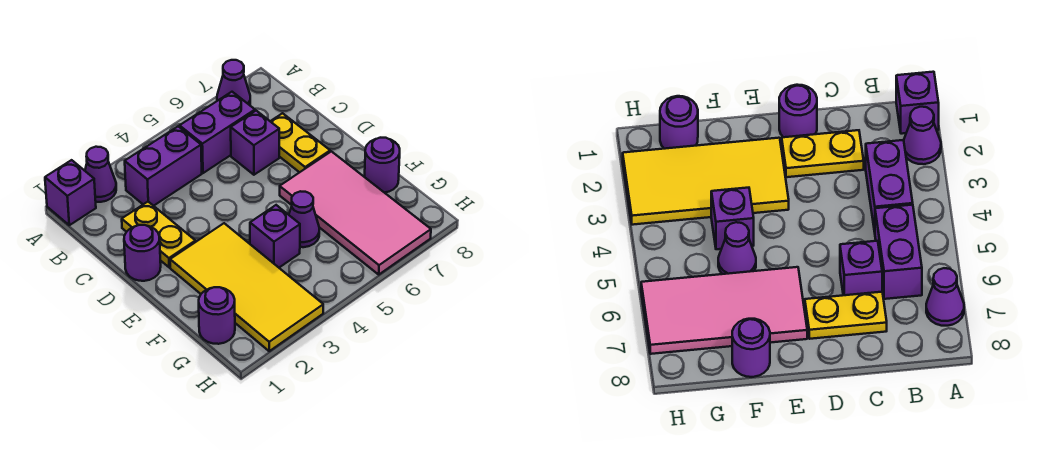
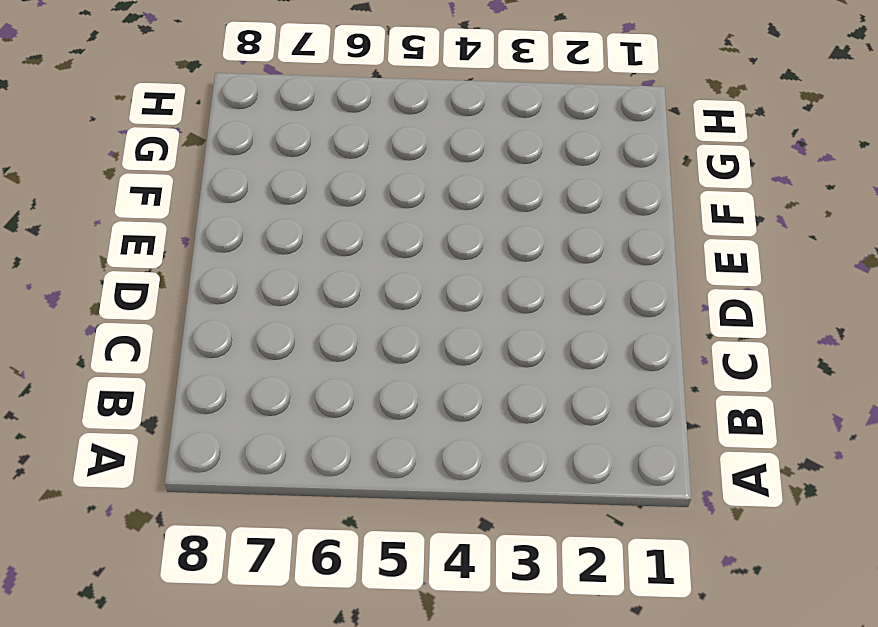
none -> purple 1x1 brick [45,160,96,225]
none -> purple 1x1 cone [85,147,116,202]
none -> purple 1x1 cone [217,60,250,105]

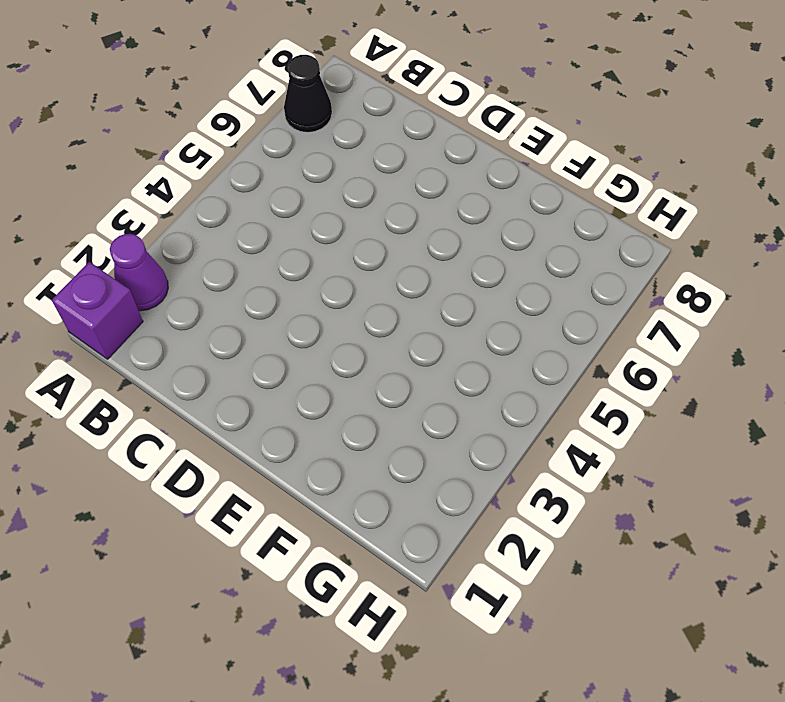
black 1x1 cone [284,55,332,132] -> purple 1x1 cone [217,60,250,105]
none -> purple 1x2 brick [125,126,202,206]
none -> purple 1x2 brick [180,92,255,173]
none -> yellow 1x2 plate [122,202,195,267]

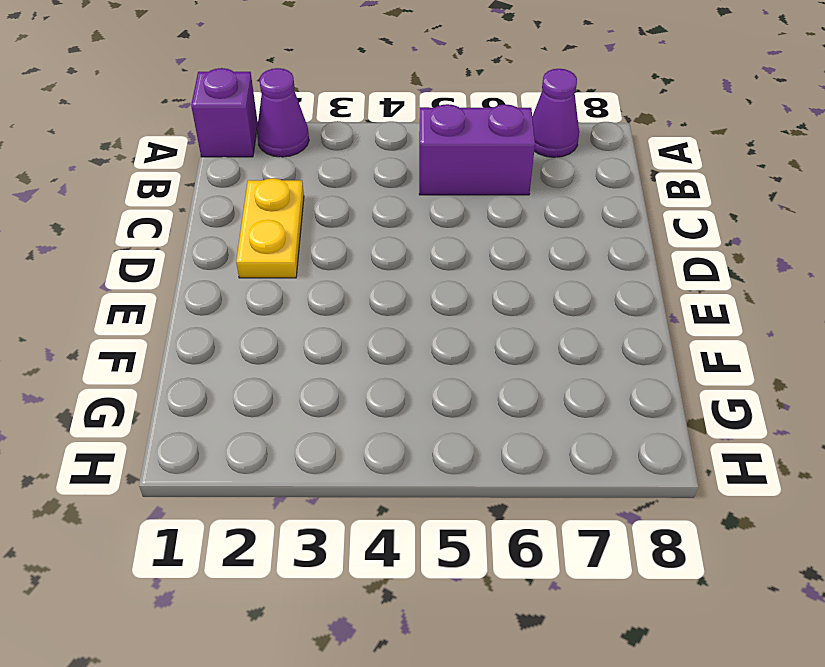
none -> purple 1x2 brick [125,126,202,206]
none -> purple 1x1 brick [231,111,279,175]
none -> yellow 1x2 plate [270,113,330,172]

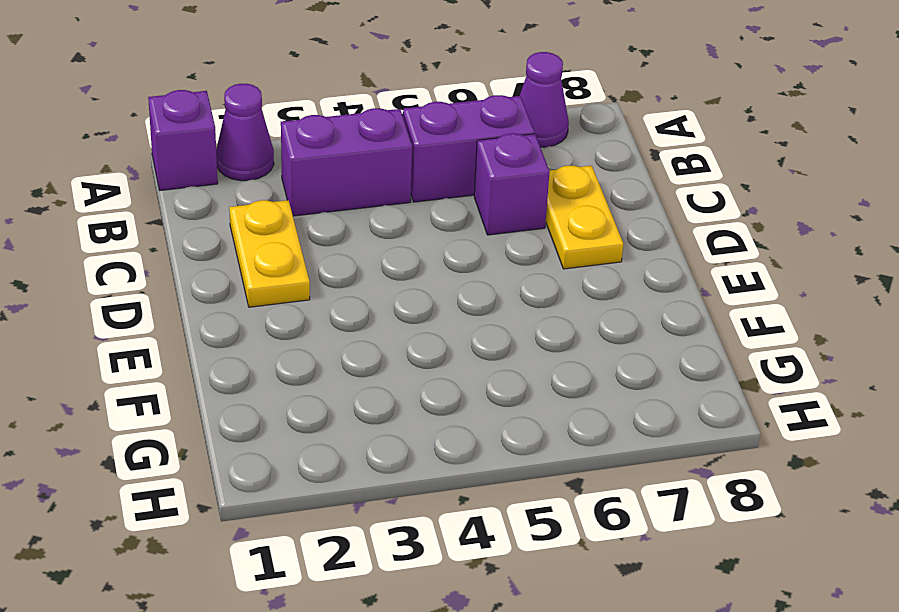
none -> purple 1x1 round brick [124,225,161,281]
none -> yellow 2x4 tile [170,223,323,351]
none -> pink 2x4 tile [280,151,431,274]

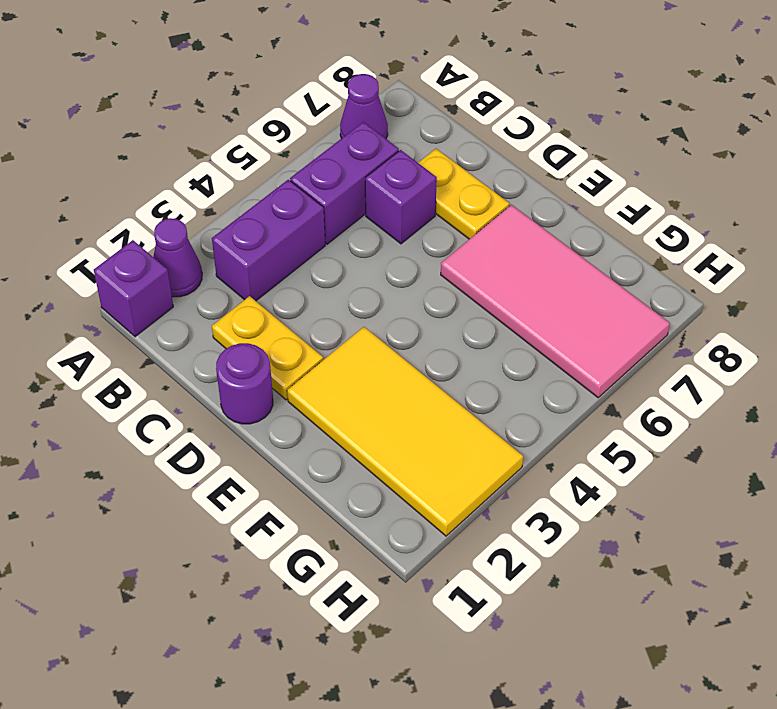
none -> purple 1x1 brick [250,205,300,267]
none -> purple 1x1 cone [289,191,319,247]
none -> purple 1x1 round brick [365,138,400,193]

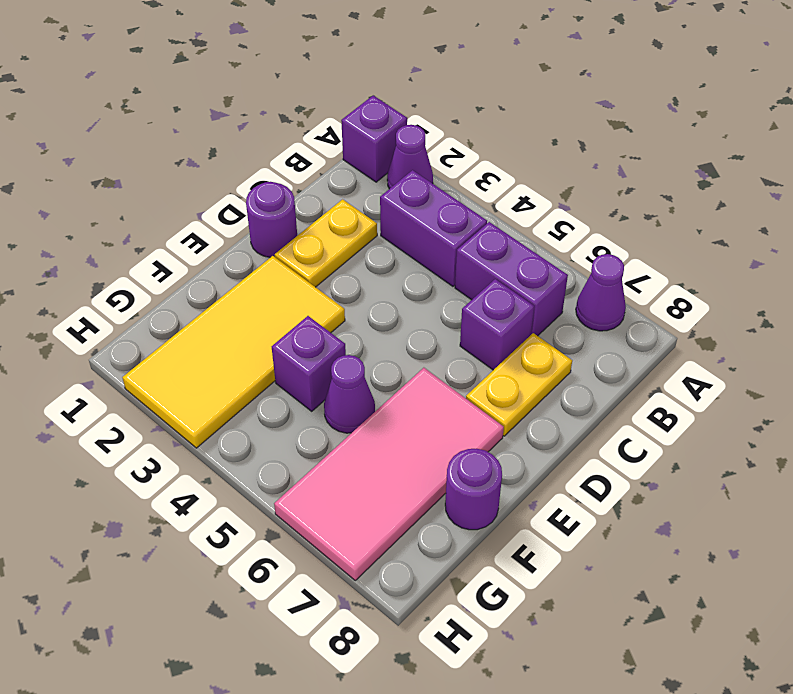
none -> purple 1x1 round brick [199,287,235,344]

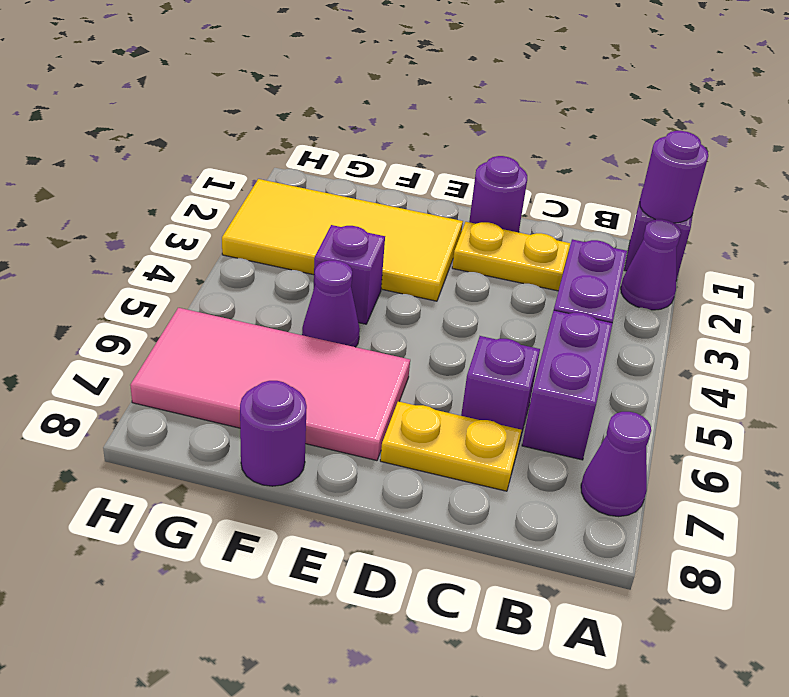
purple 1x1 round brick [640,131,708,223] -> purple 1x1 round brick moved to [199,287,235,344]

